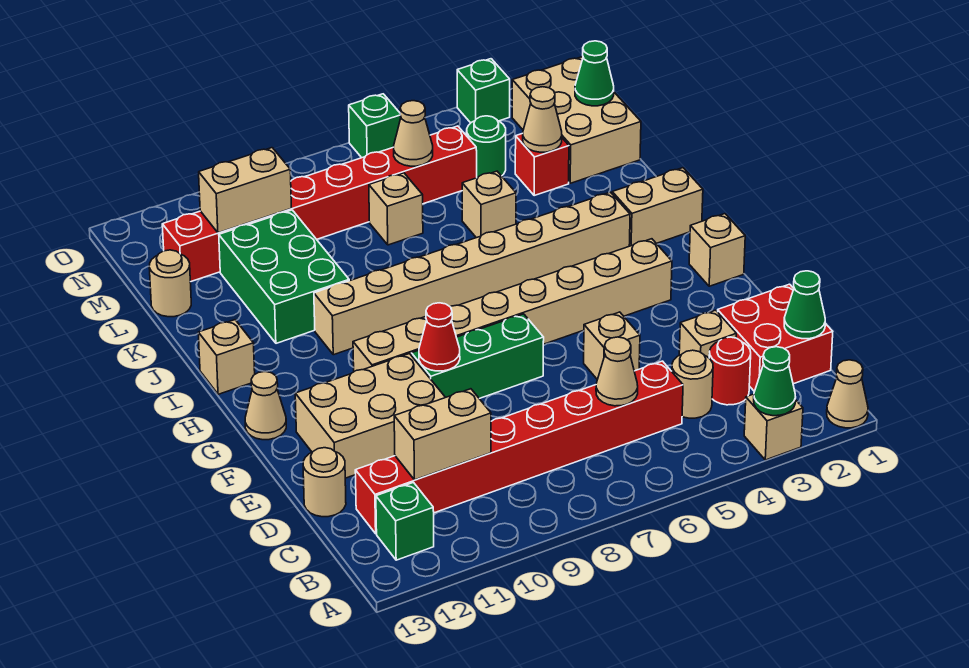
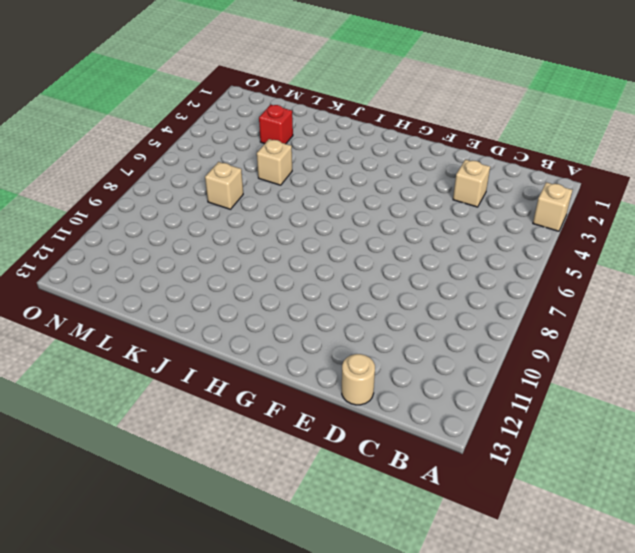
none -> tan 1x1 cone [827,360,868,428]
none -> green 1x1 brick [376,483,434,560]
none -> red 2x2 brick [718,284,833,391]
none -> red 1x1 round brick [709,337,751,405]

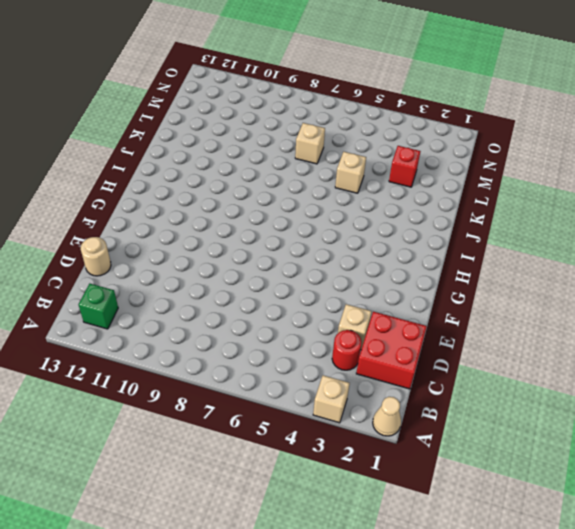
none -> tan 1x1 round brick [672,350,713,418]
none -> red 1x8 brick [355,361,683,534]
none -> tan 1x1 brick [584,312,640,379]
none -> tan 2x3 brick [295,354,445,478]

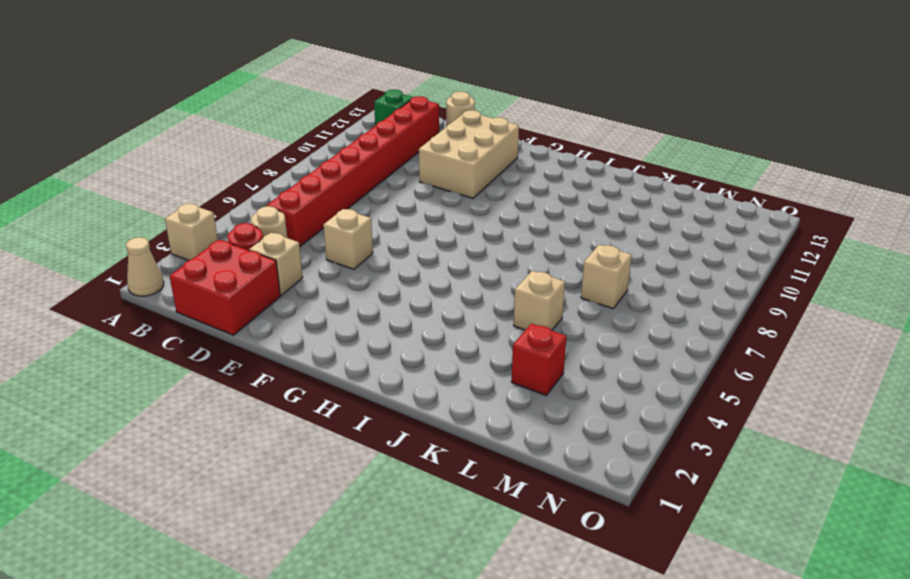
none -> green 1x3 brick [411,314,544,399]
none -> tan 1x1 brick [689,214,745,286]
none -> tan 1x8 brick [353,239,672,371]
none -> tan 1x1 cone [245,372,286,440]

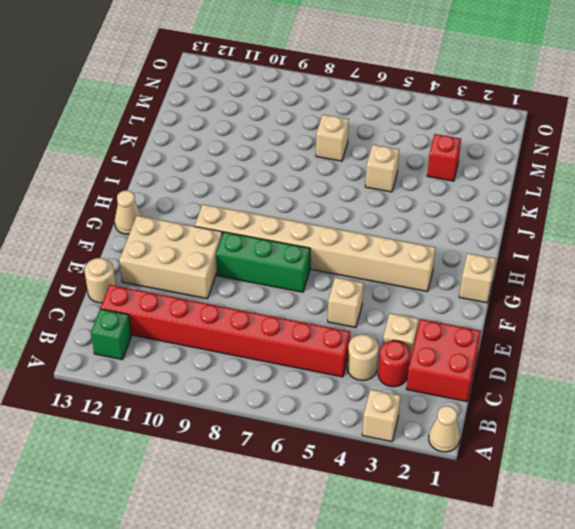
none -> tan 1x2 brick [612,168,703,246]
none -> tan 1x8 brick [314,192,630,355]
none -> tan 1x1 brick [198,320,255,394]
none -> green 2x3 brick [219,210,349,343]

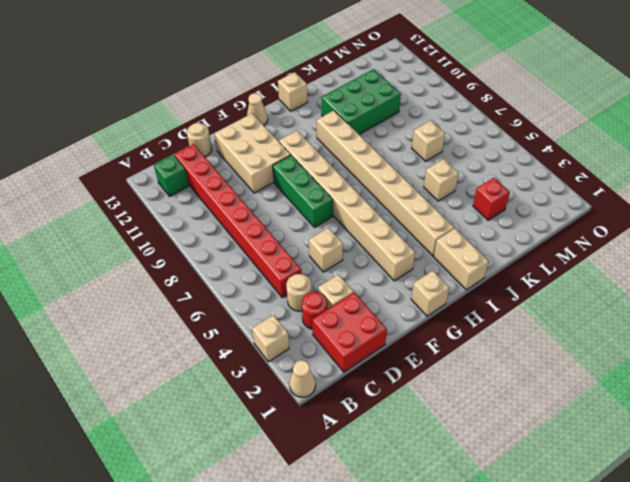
none -> tan 2x3 brick [512,57,641,183]
none -> tan 1x1 round brick [149,250,191,317]
none -> green 1x1 round brick [467,116,506,178]
none -> red 1x8 brick [162,126,477,282]

